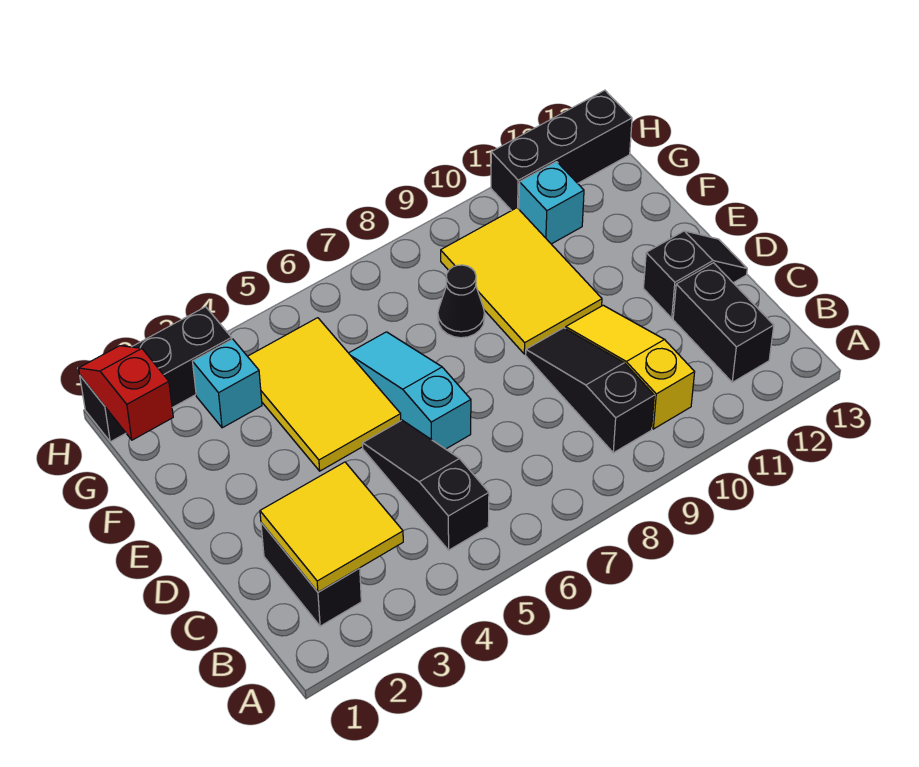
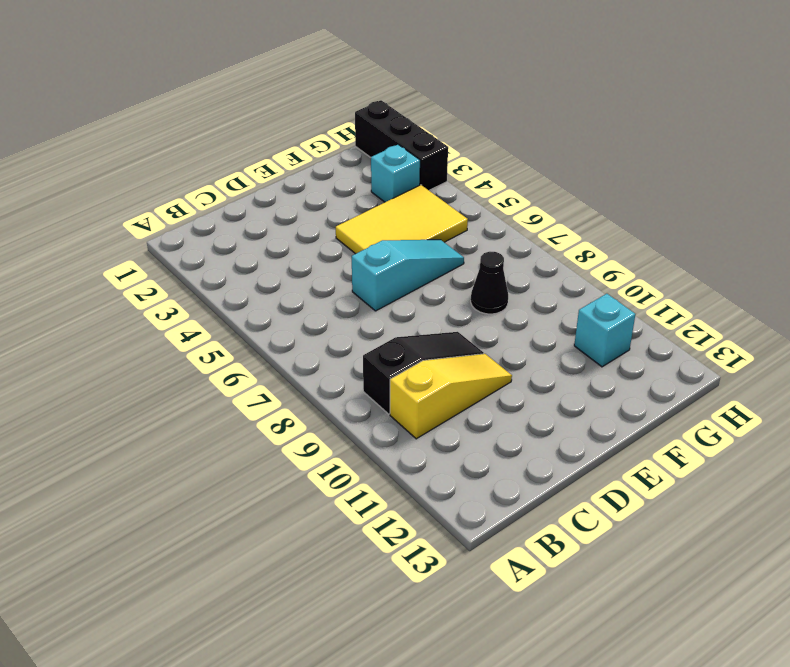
none -> black 1x2 brick [261,523,361,626]
none -> black 1x3 slope [363,420,489,550]
none -> black 1x2 brick [673,263,774,382]

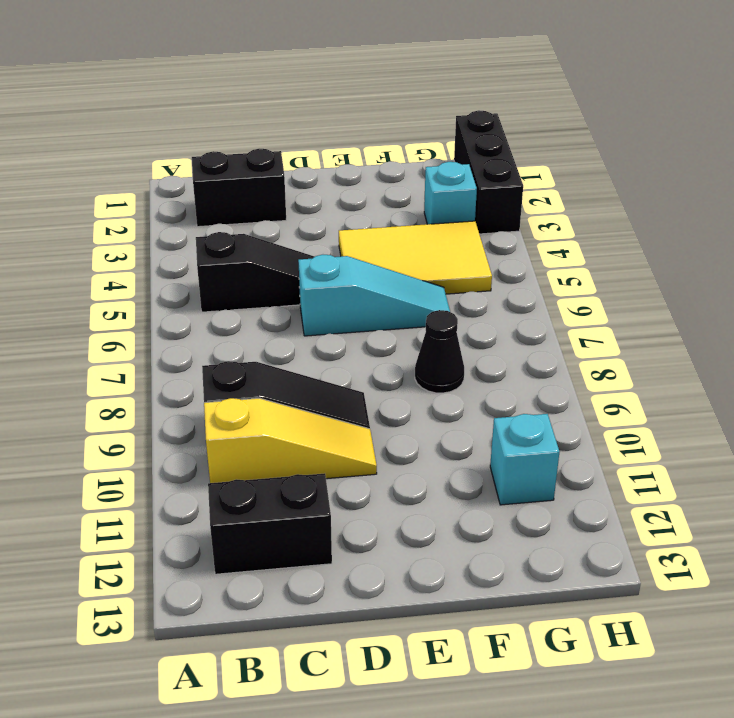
none -> black 1x2 slope [644,231,747,318]
none -> yellow 2x3 tile [441,208,602,354]
none -> black 1x3 brick [491,90,632,211]

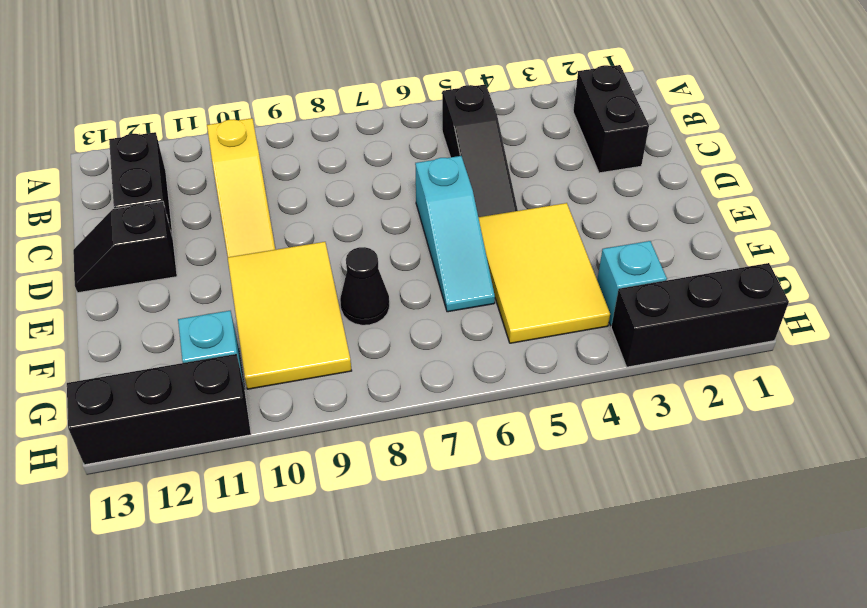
none -> black 1x3 slope [526,328,654,453]
none -> yellow 2x2 tile [260,462,403,592]
none -> red 1x2 slope [79,346,173,440]

